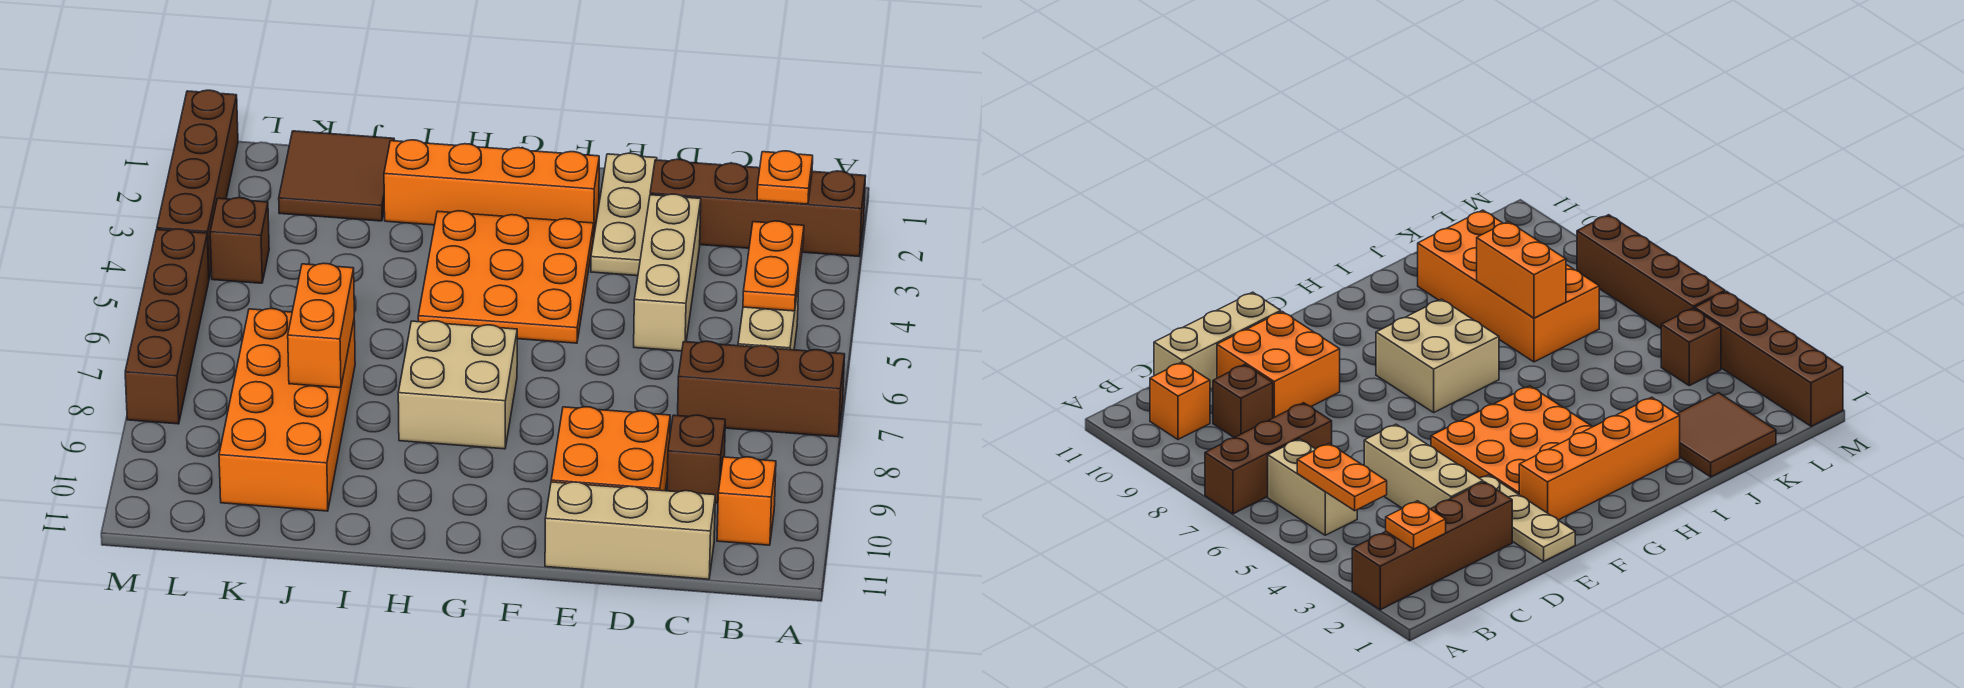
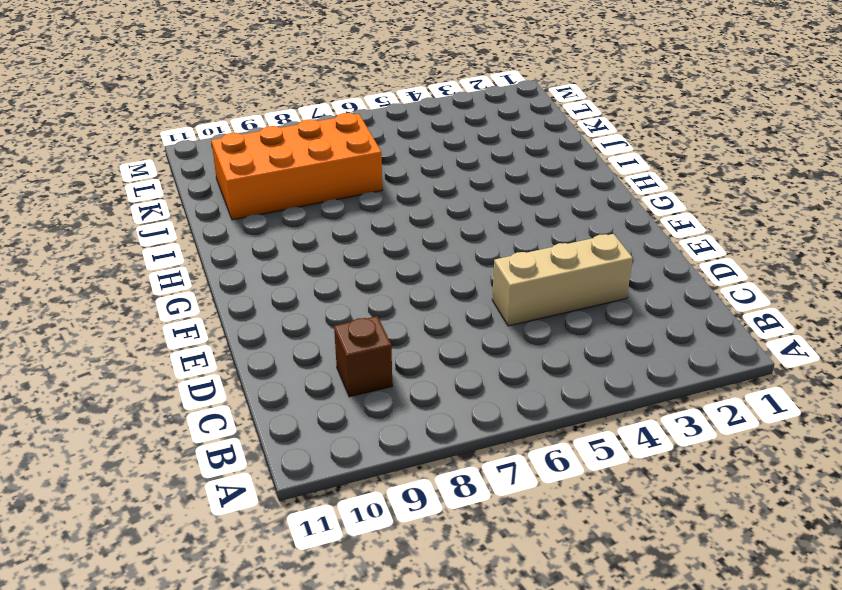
none -> brown 1x4 brick [650,159,866,256]
none -> brown 1x3 brick [678,341,845,437]
none -> tan 1x2 brick [738,281,799,350]

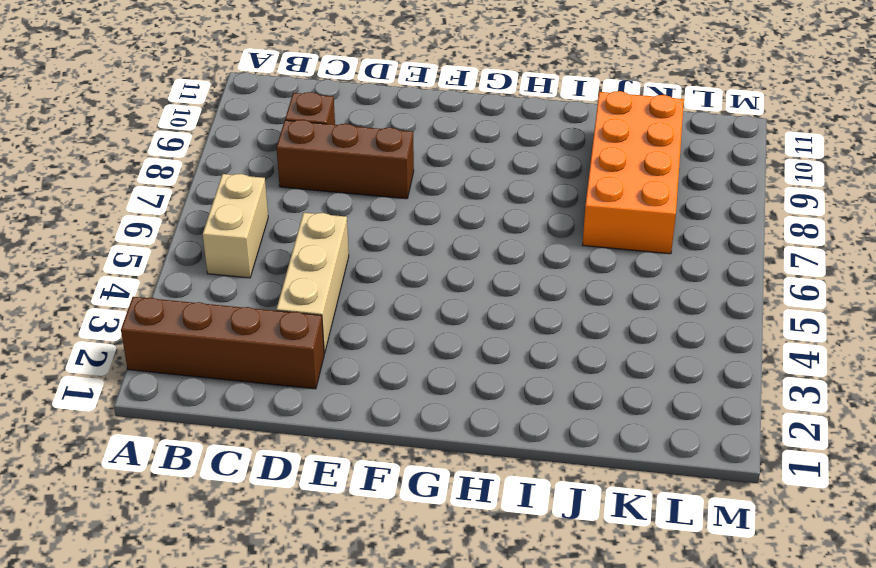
brown 1x3 brick [276,120,414,199] -> brown 1x3 brick moved to [678,341,845,437]
none -> orange 1x1 brick [717,457,776,545]
none -> tan 1x3 brick [545,482,715,579]
none -> orange 2x2 brick [551,407,670,491]

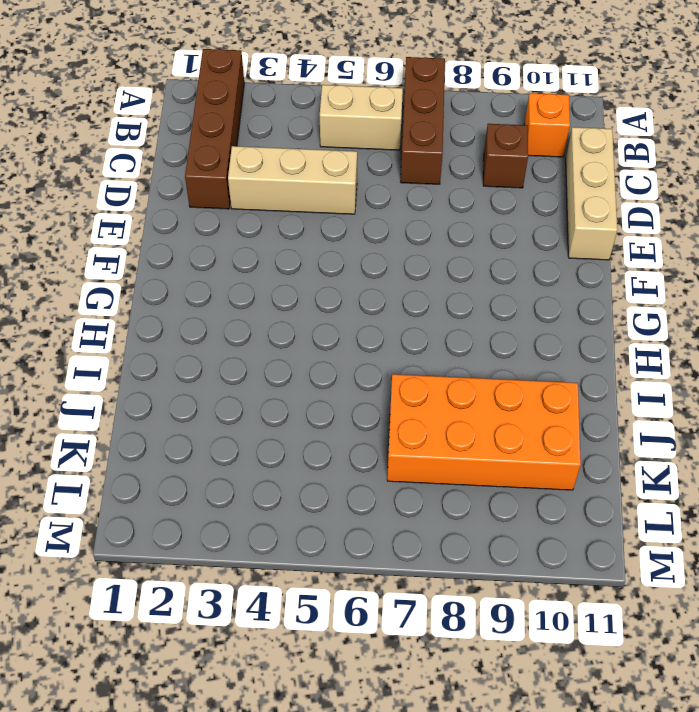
none -> orange 2x2 brick [551,407,670,491]
none -> tan 1x3 plate [591,153,657,276]
none -> orange 1x4 brick [384,140,599,237]

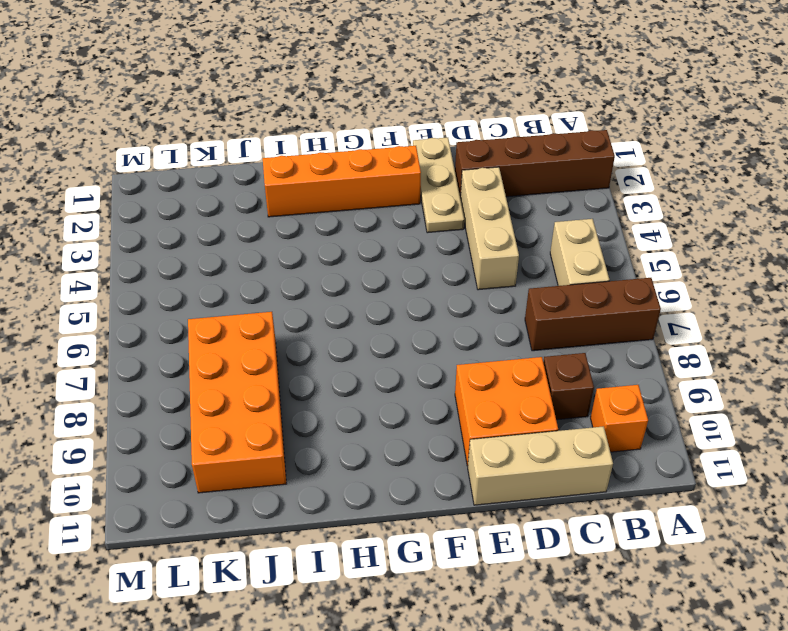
none -> orange 3x3 plate [418,211,594,343]
none -> tan 2x2 brick [398,321,517,449]
none -> brown 2x2 tile [279,131,395,221]

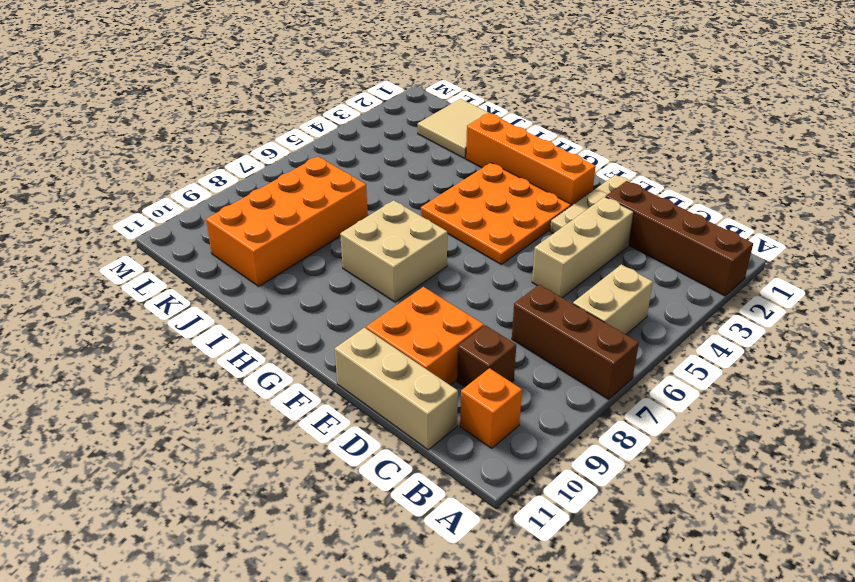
tan 2x2 tile [418,99,507,159] -> brown 2x2 tile [279,131,395,221]
none -> brown 1x1 brick [210,198,269,283]
none -> brown 1x4 brick [157,90,238,278]
none -> brown 1x4 brick [125,229,209,424]

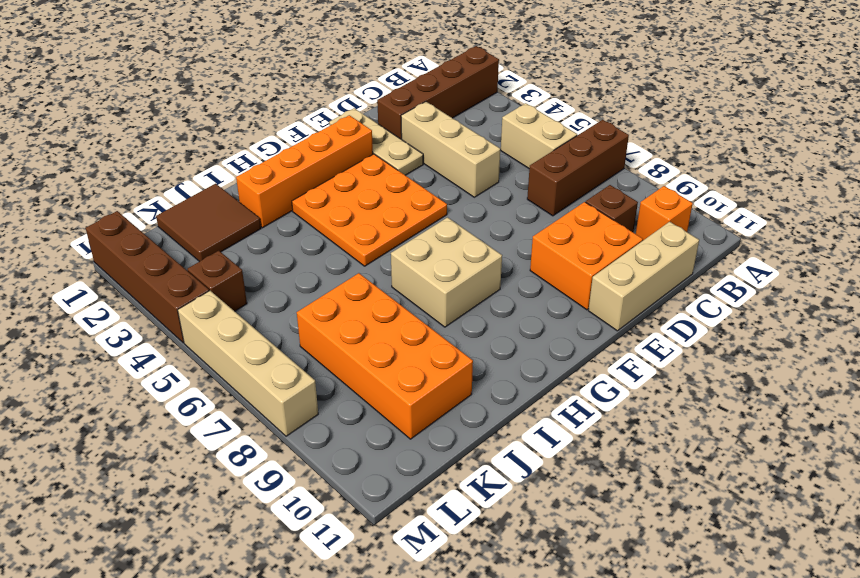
tan 1x4 brick [178,291,318,436] -> brown 1x4 brick [125,229,209,424]
none -> orange 1x1 plate [757,151,813,204]
none -> orange 1x2 plate [743,221,804,311]
none -> orange 1x2 brick [288,263,354,388]

